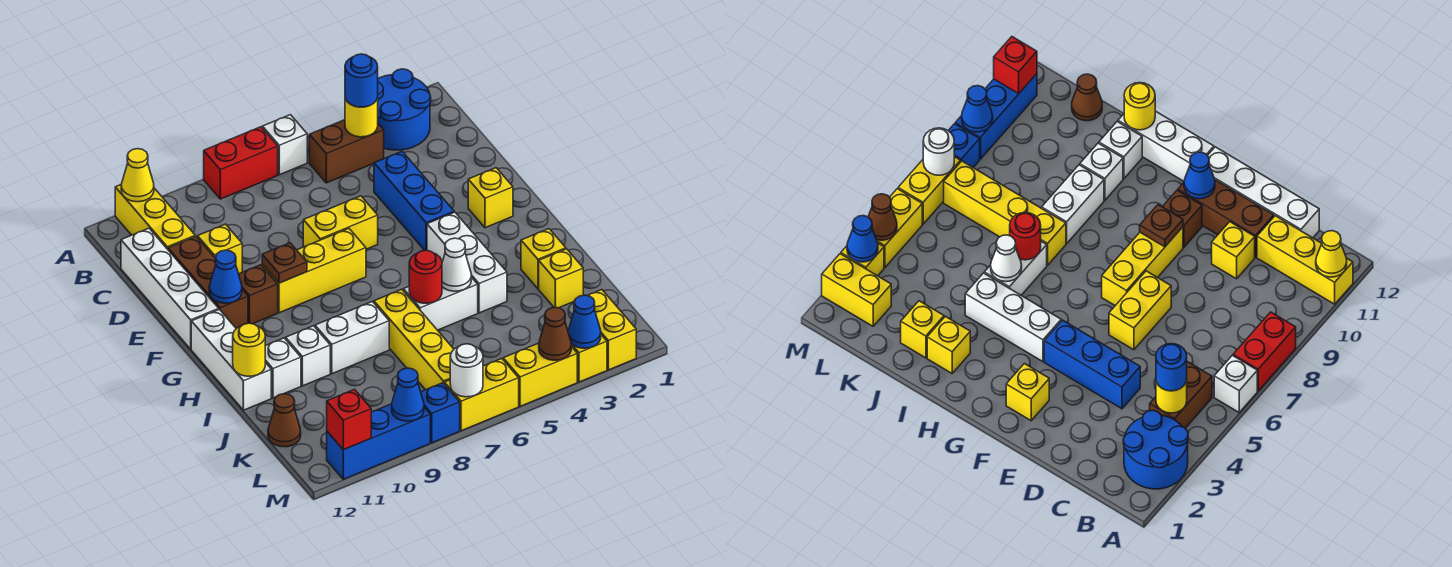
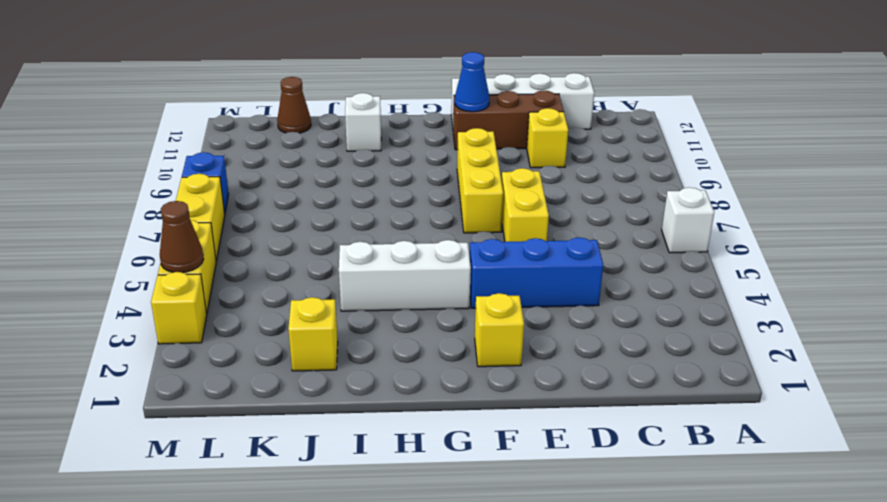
none -> blue 2x2 round brick [378,69,431,150]
none -> red 1x2 brick [204,127,278,199]
none -> yellow 1x3 brick [115,185,195,249]
none -> brown 1x2 brick [309,120,384,183]

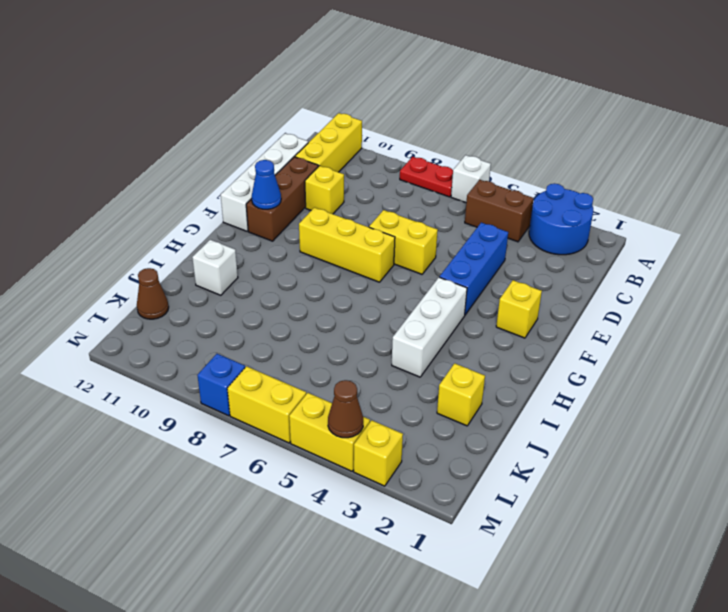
red 1x2 plate [400,157,453,197] -> red 1x2 brick [204,127,278,199]
none -> brown 1x1 brick [239,265,278,324]
none -> white 1x3 brick [191,310,271,410]
none -> yellow 1x1 brick [521,229,566,289]
none -> white 1x2 brick [403,277,478,330]

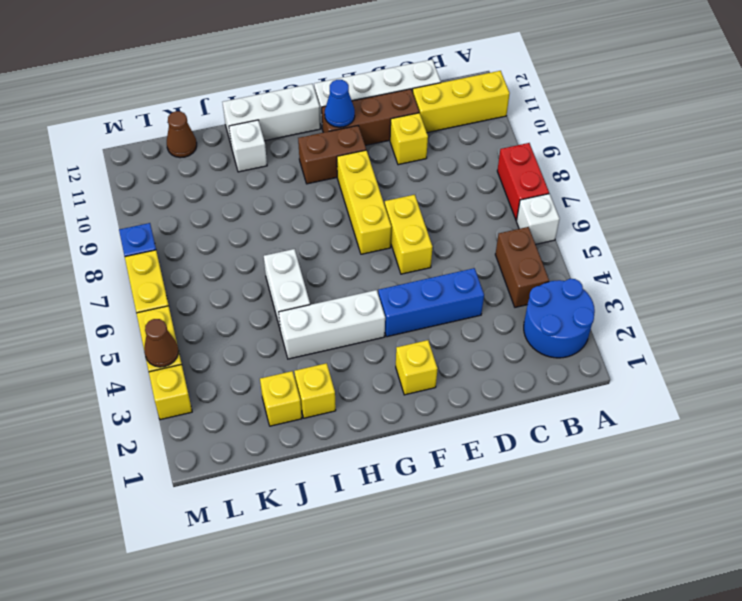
brown 1x2 brick [298,126,366,184] -> brown 1x1 brick [239,265,278,324]
none -> yellow 1x4 brick [374,289,454,390]
none -> white 1x2 brick [315,302,389,374]
none -> white 1x1 brick [286,326,330,386]
none -> yellow 1x2 brick [574,290,636,370]

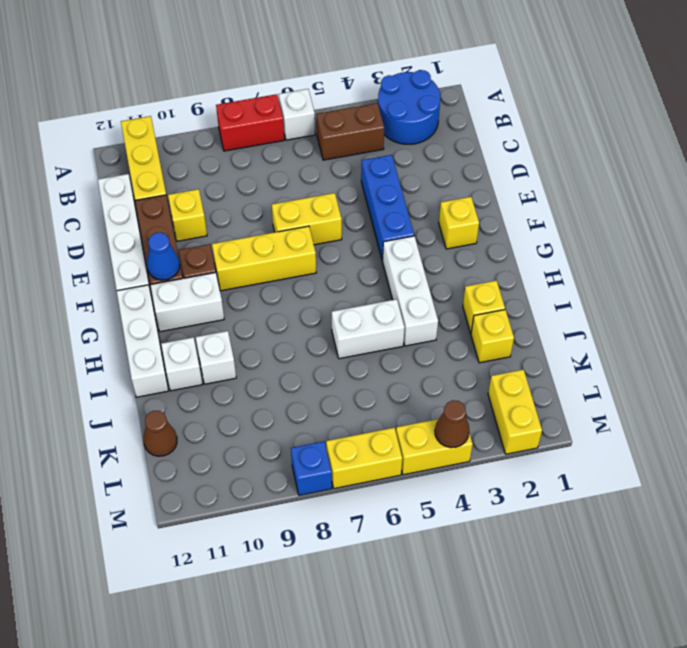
white 1x2 brick [150,273,224,332] -> white 1x2 brick moved to [315,302,389,374]
none -> yellow 1x4 brick [374,289,454,390]
none -> yellow 1x1 brick [571,335,607,382]
none -> blue 1x3 brick [327,404,430,479]
none -> yellow 1x1 cone [121,149,154,202]

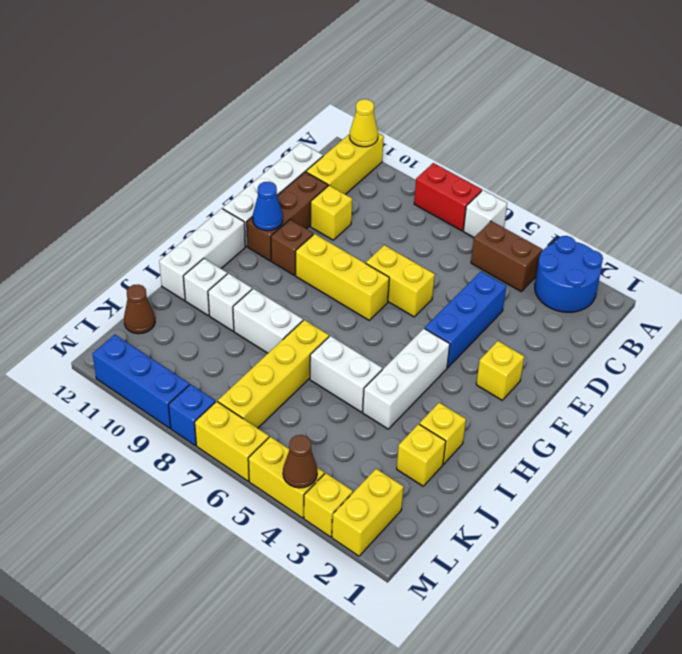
none -> yellow 1x1 round brick [345,98,378,137]
none -> brown 1x1 plate [262,243,307,283]
none -> white 1x1 cone [442,238,471,291]
none -> red 1x1 round brick [409,250,442,303]

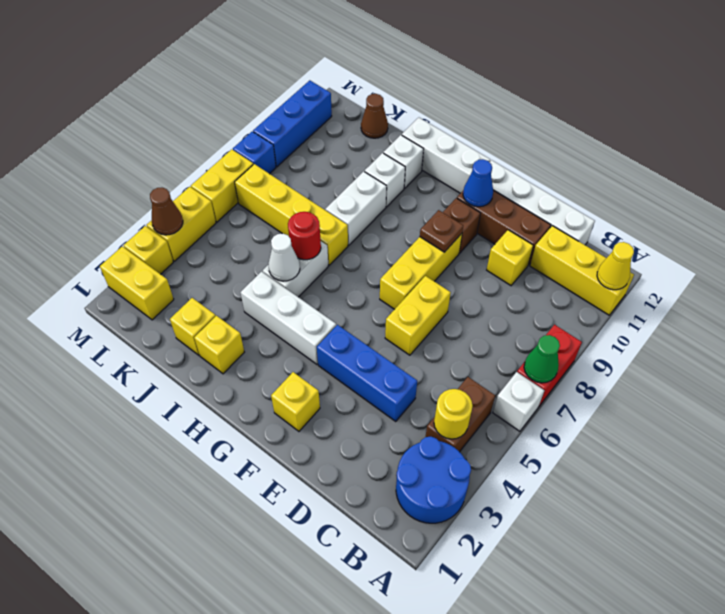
green 1x1 cone [524,335,560,383] -> none
none -> yellow 1x1 round brick [233,323,265,376]
none -> blue 1x1 cone [568,295,601,348]
none -> white 1x1 round brick [450,344,483,397]
none -> blue 1x1 cone [392,368,424,421]

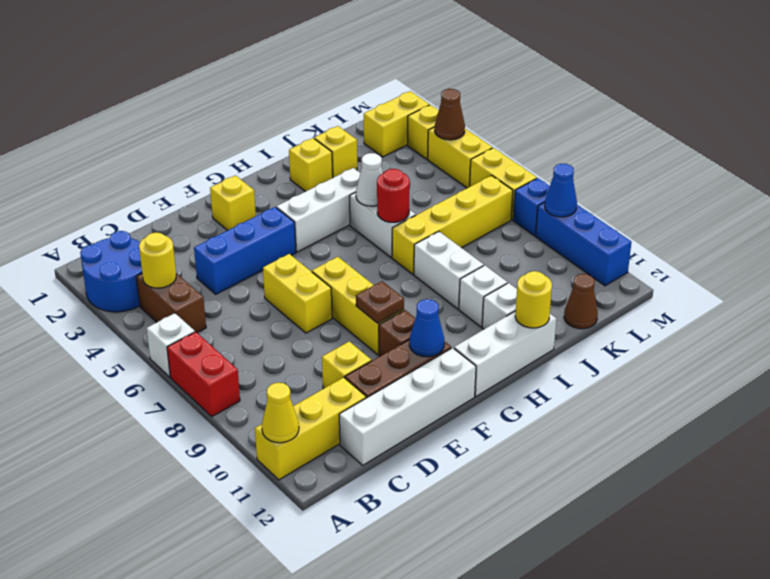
none -> blue 1x1 cone [568,295,601,348]
none -> white 1x1 round brick [450,344,483,397]
none -> red 1x1 brick [327,390,371,450]
none -> blue 1x1 round brick [345,54,378,107]

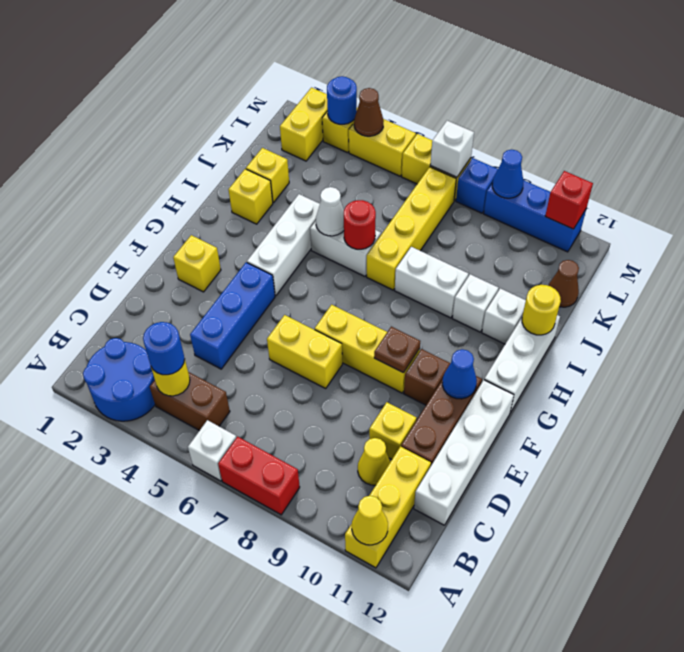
yellow 1x1 cone [358,438,391,485] -> none
blue 1x1 round brick [327,76,357,124] -> blue 1x1 cone [568,295,601,348]
white 1x1 brick [430,121,474,177] -> white 1x1 round brick [450,344,483,397]

